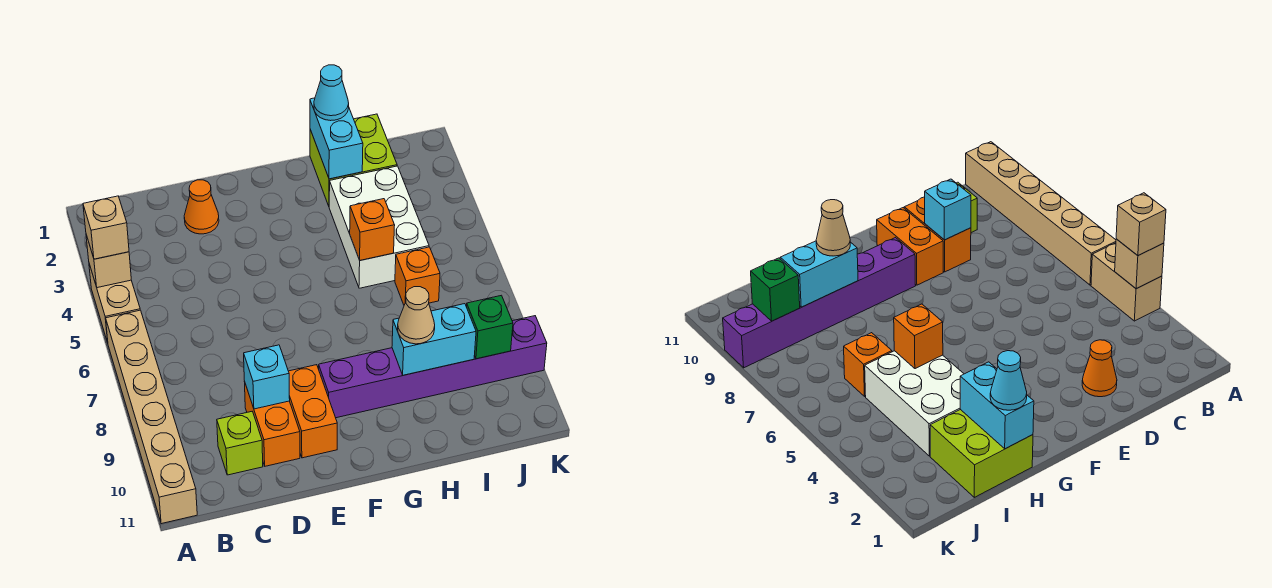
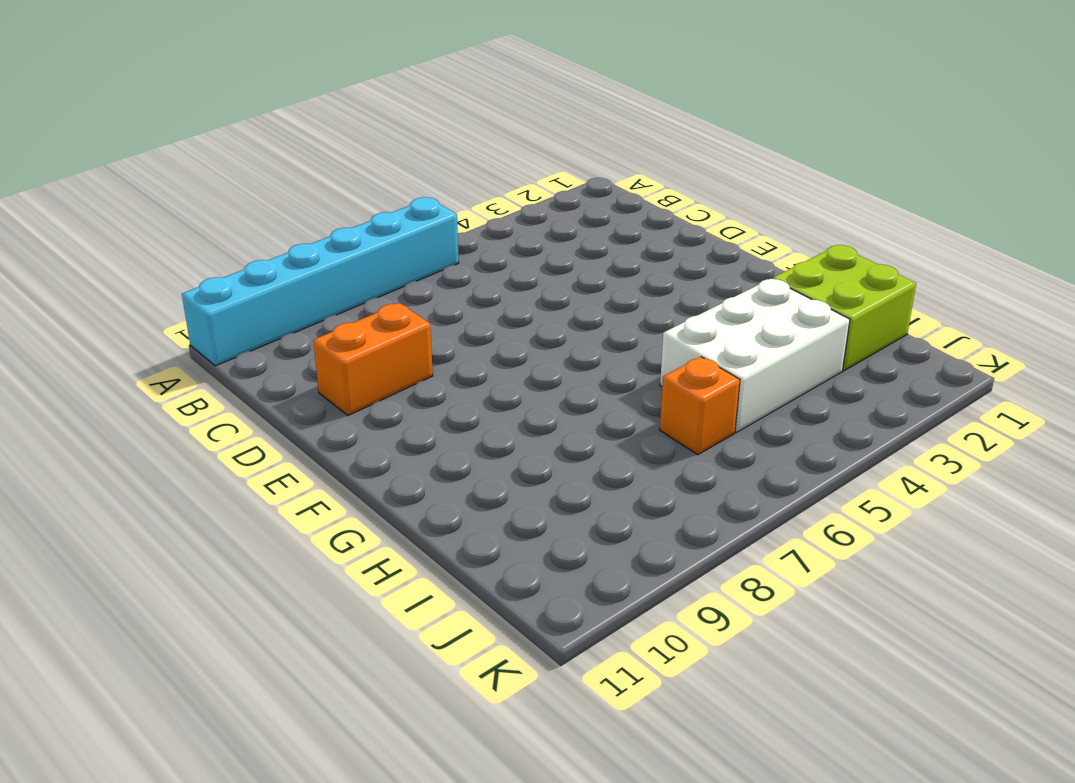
cyan 1x6 brick [182,197,459,366] -> tan 1x6 brick [106,310,197,524]
none -> tan 1x2 brick [89,264,140,343]
none -> lime 1x1 brick [217,412,263,475]
none -> orange 1x1 cone [184,180,219,234]

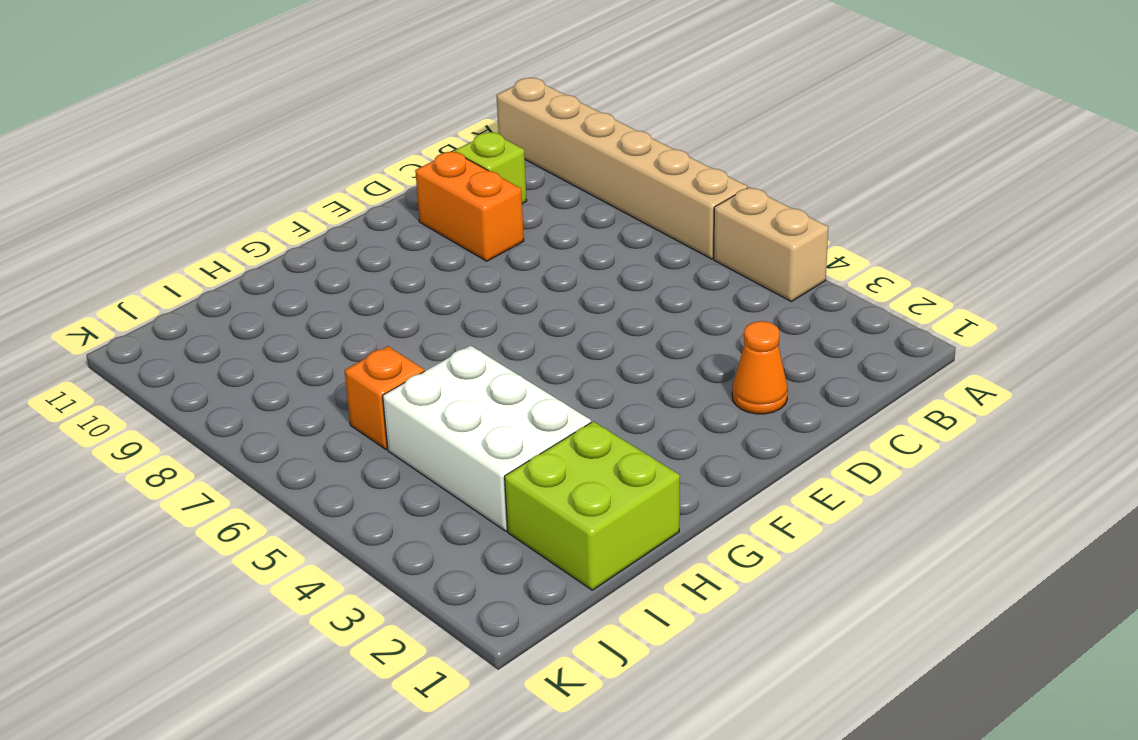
none -> orange 1x2 brick [289,365,337,458]
none -> purple 1x6 brick [319,316,547,418]
none -> tan 1x1 brick [86,235,131,288]

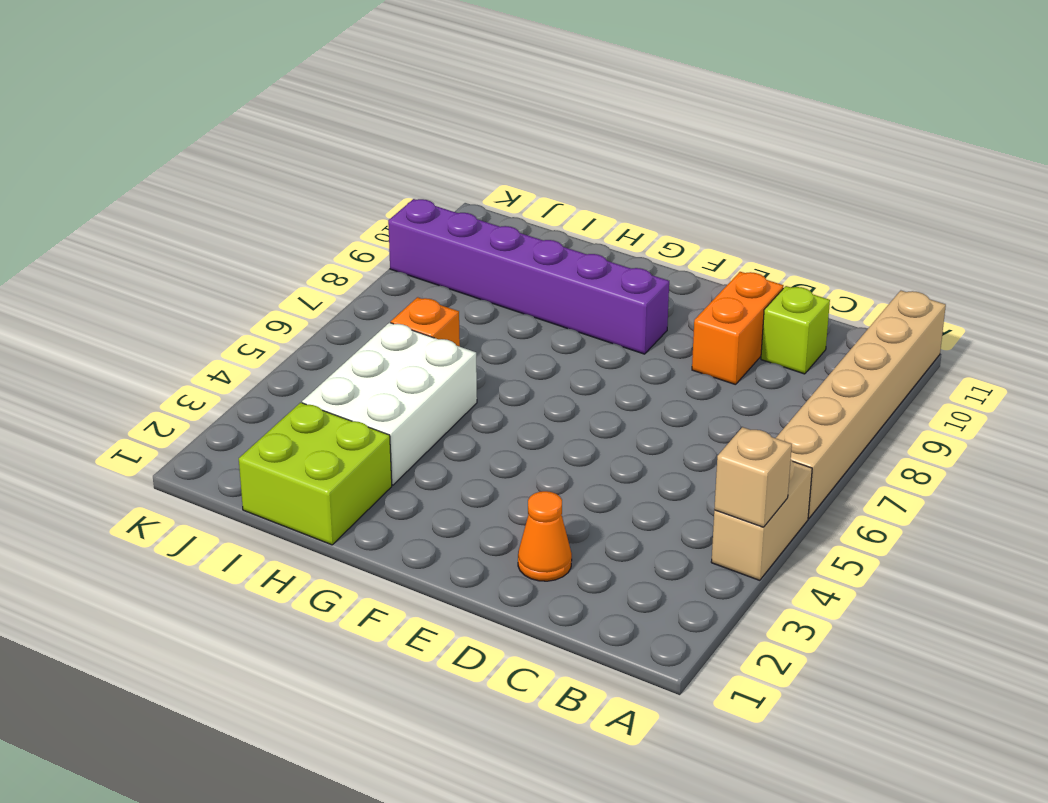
none -> orange 1x2 brick [289,365,337,458]
none -> cyan 1x1 brick [244,345,290,409]
none -> cyan 1x2 brick [310,98,363,179]

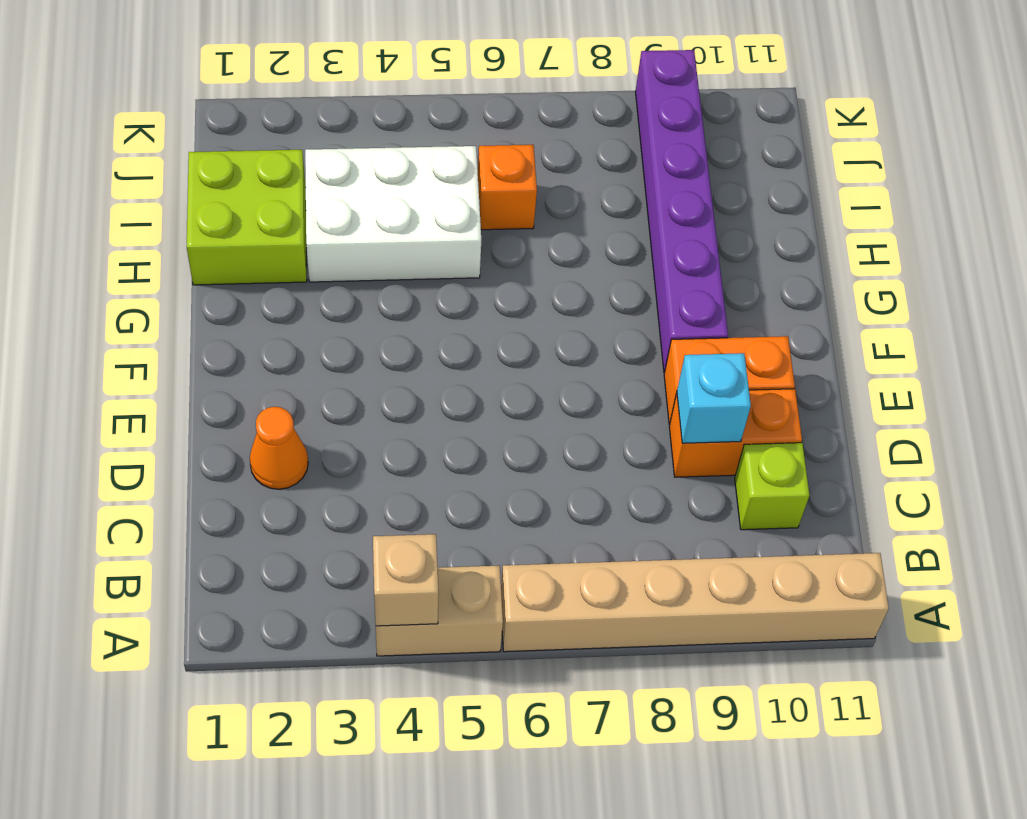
none -> cyan 1x2 brick [310,98,363,179]
none -> orange 1x1 brick [350,199,395,260]
none -> cyan 1x2 brick [392,304,476,375]

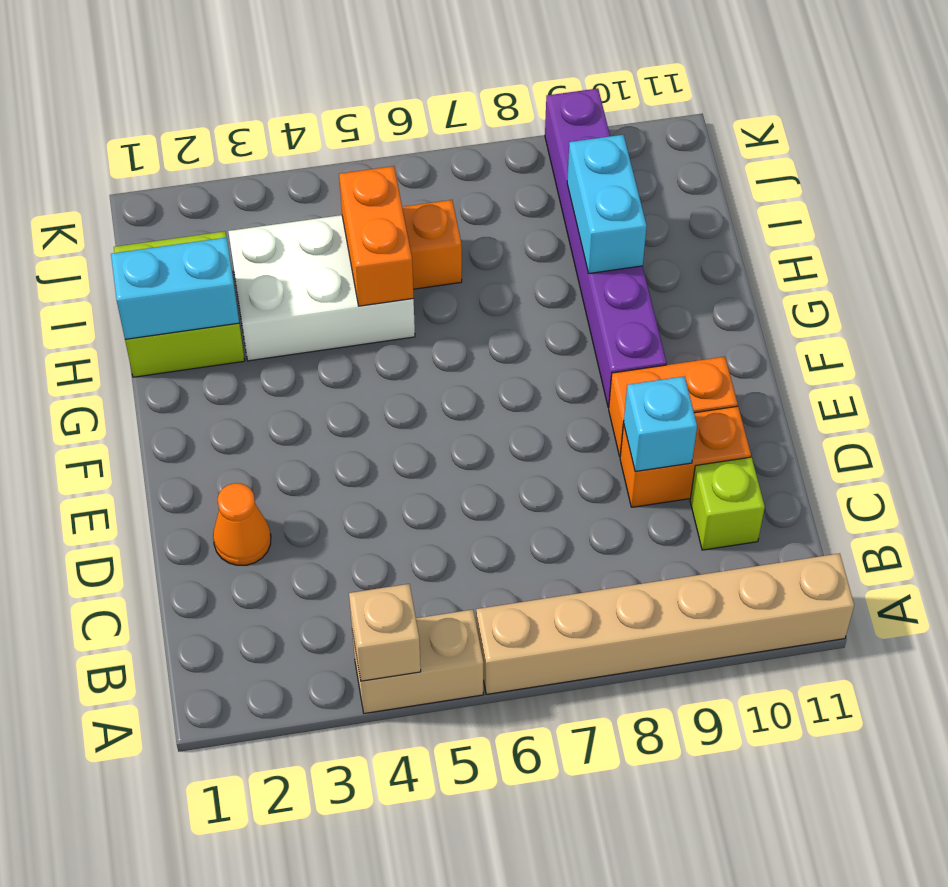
orange 1x2 brick [339,166,414,306] -> orange 1x1 brick [350,199,395,260]
none -> green 1x1 brick [467,295,513,359]
none -> tan 1x1 brick [83,196,129,259]
none -> cyan 1x1 cone [314,65,349,121]

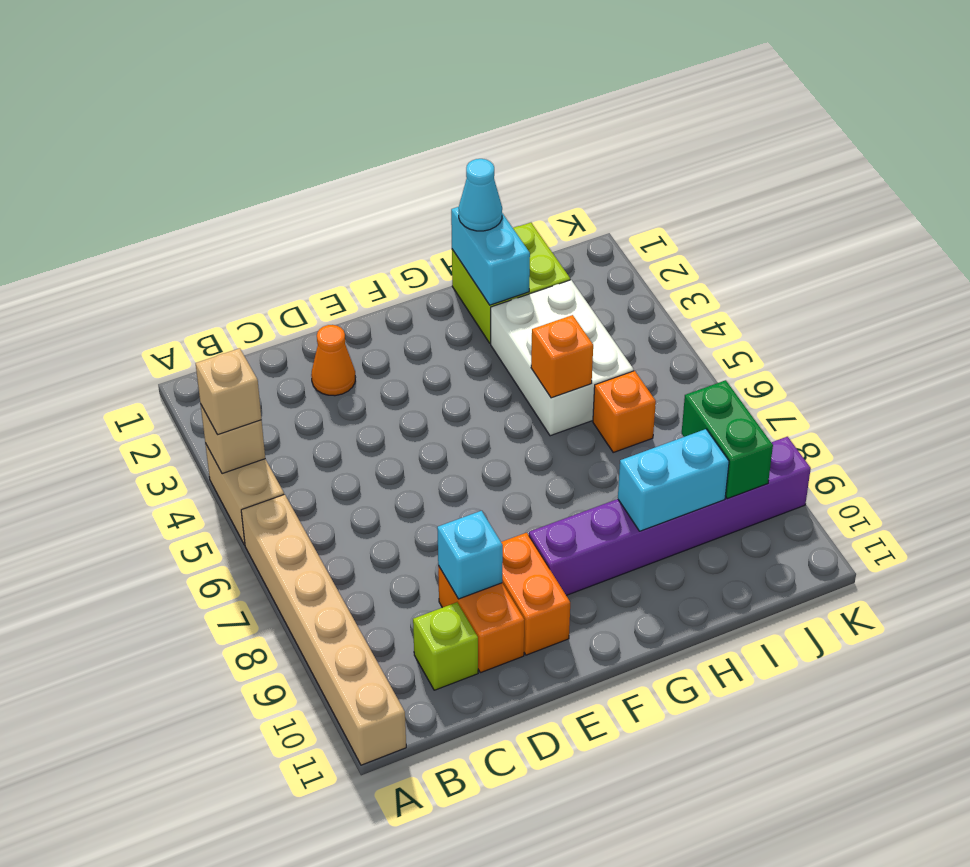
green 1x2 brick [682,380,773,499] -> green 1x1 brick [467,295,513,359]
none -> tan 1x1 cone [398,287,435,344]

